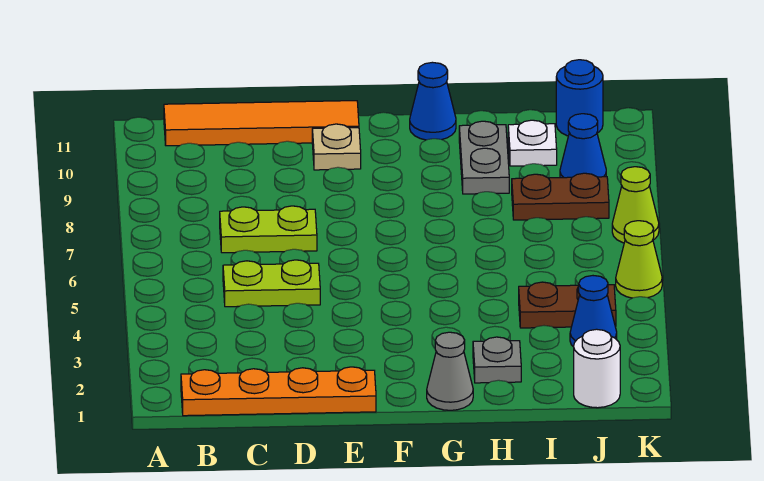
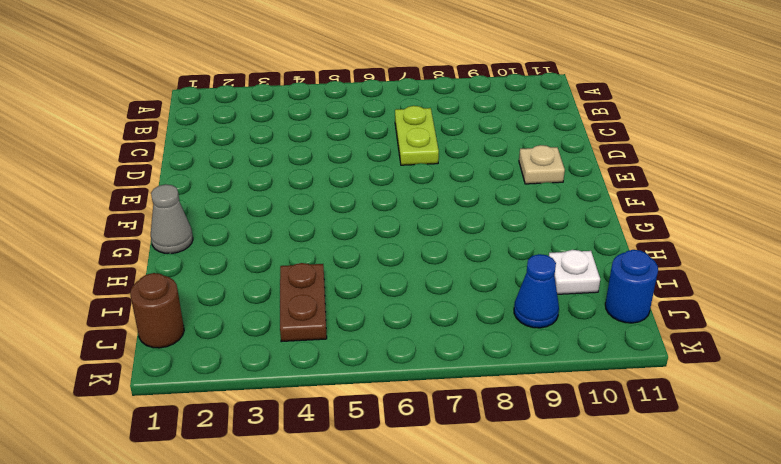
brown 1x1 round brick [130,273,184,348] -> white 1x1 round brick [574,329,620,408]
none -> orange 1x4 plate [181,367,376,416]
none -> orange 1x4 tile [164,101,359,146]
none -> lime 1x2 plate [223,260,320,307]

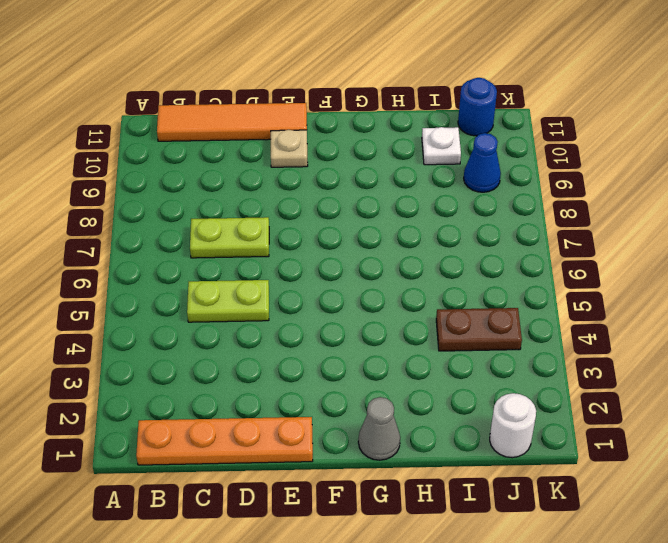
none -> blue 1x1 cone [410,62,456,140]
none -> grey 1x1 plate [473,337,521,383]
none -> grey 1x2 plate [459,121,509,194]

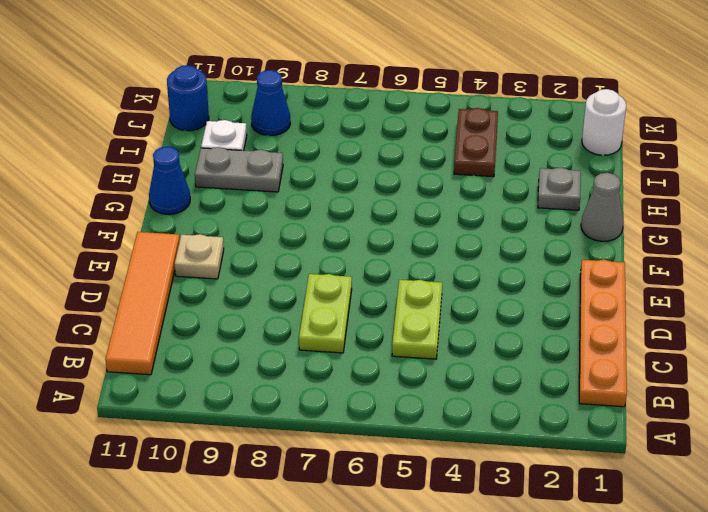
none -> brown 1x2 plate [512,173,609,220]
none -> blue 1x1 cone [570,276,617,347]
none -> lime 1x1 cone [616,221,662,298]

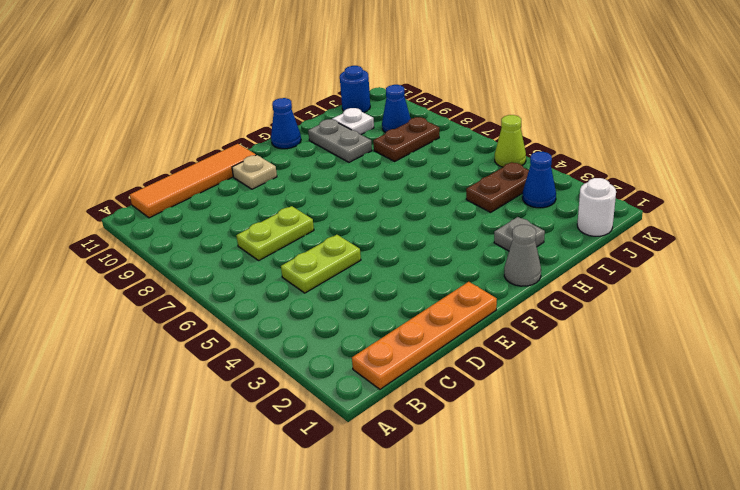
none -> lime 1x1 cone [612,167,659,243]

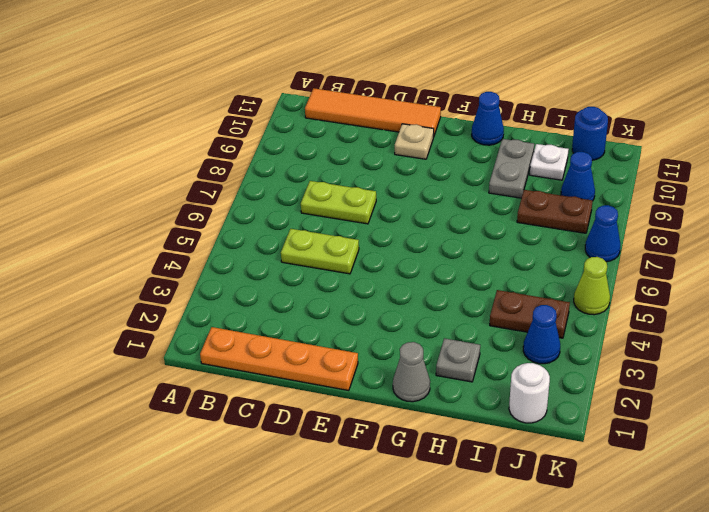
blue 1x1 cone [585,205,620,262] -> lime 1x1 cone [612,167,659,243]

